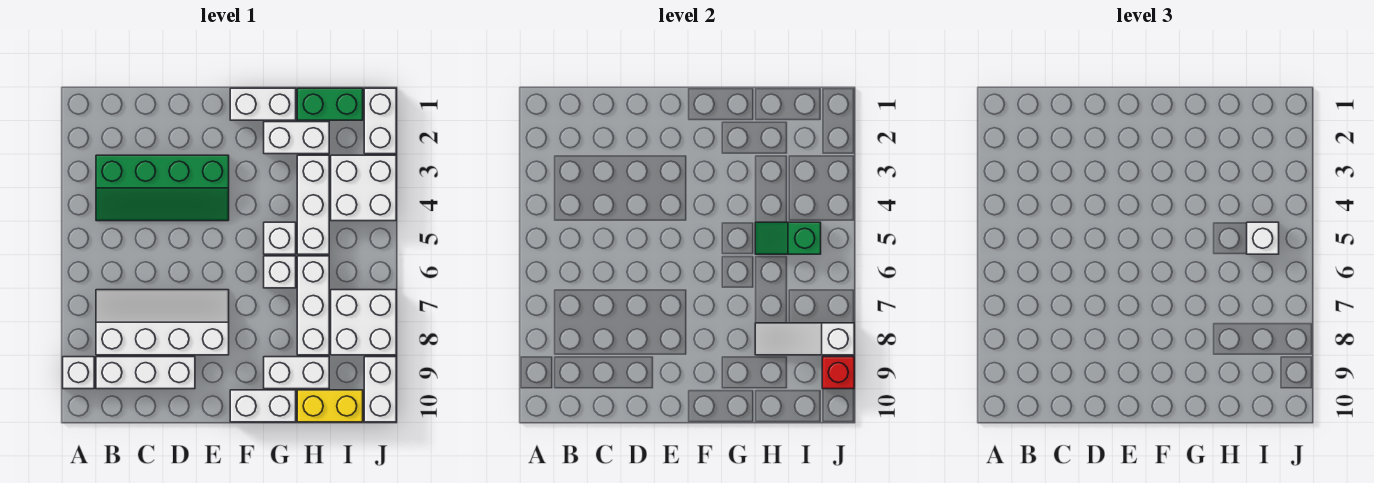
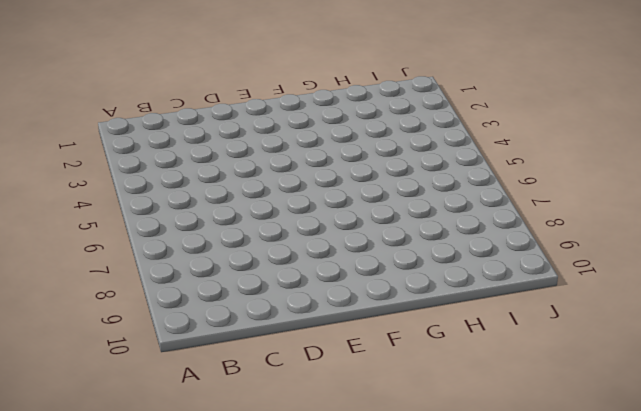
none -> white 1x1 brick [63,357,94,389]
none -> green 2x4 slope [96,155,229,221]
none -> white 2x4 slope [96,290,229,355]

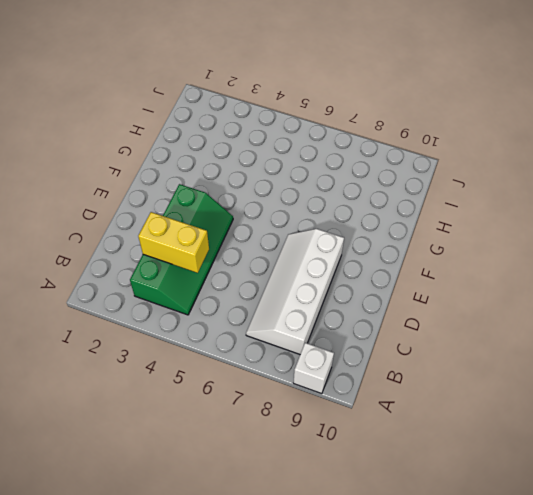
yellow 1x2 brick [138,212,209,273] -> yellow 1x2 brick turned to [297,390,363,422]
none -> white 1x3 brick [96,357,195,389]
none -> white 1x2 brick [230,88,296,120]
none -> white 1x2 brick [230,390,296,422]

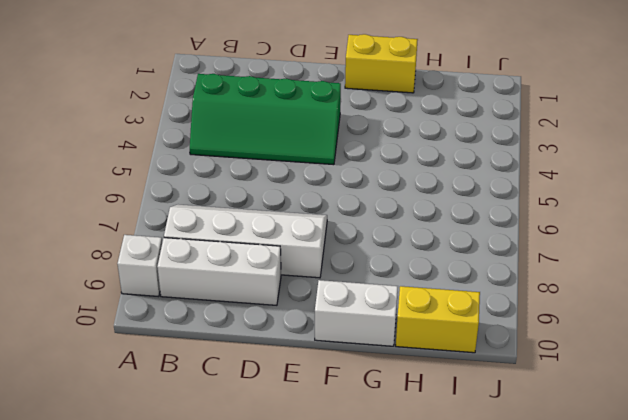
yellow 1x2 brick [345,34,418,93] -> white 1x2 brick [230,88,296,120]
none -> white 1x2 brick [264,122,329,154]
none -> white 1x1 brick [264,222,296,254]
none -> white 1x1 brick [264,256,296,288]

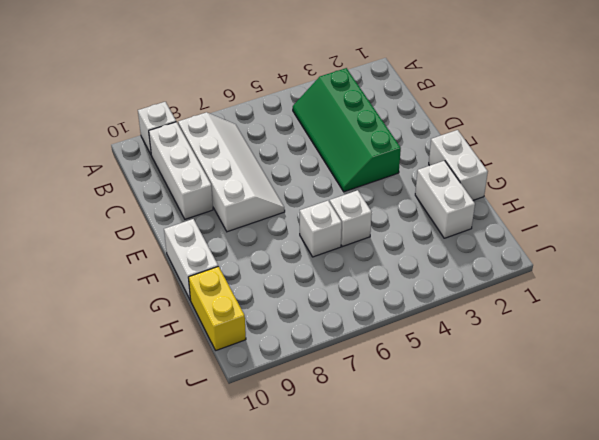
none -> white 1x2 brick [264,357,329,389]
none -> green 1x2 brick [297,88,363,120]
none -> white 1x3 brick [297,155,329,254]

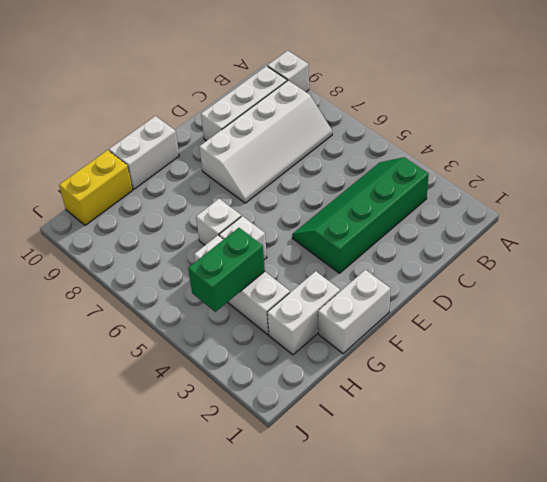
green 1x2 brick [188,228,265,312] -> green 1x2 brick moved to [297,88,363,120]
none -> white 1x2 brick [264,357,329,389]
none -> white 1x3 brick [297,256,329,355]
none -> white 2x2 brick [331,155,396,221]

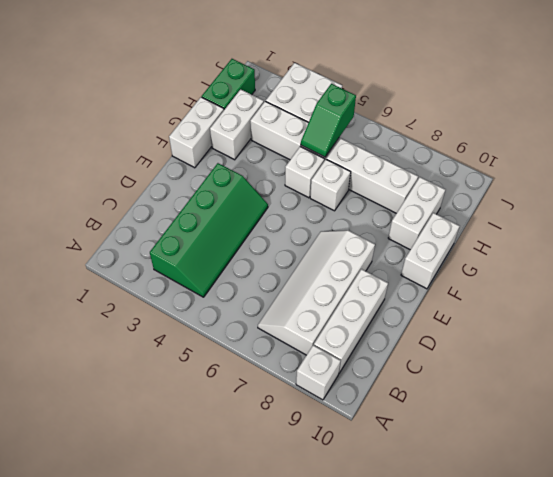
none -> yellow 1x2 brick [297,390,363,422]
none -> white 2x2 brick [331,290,396,355]
none -> white 1x2 brick [364,88,396,154]

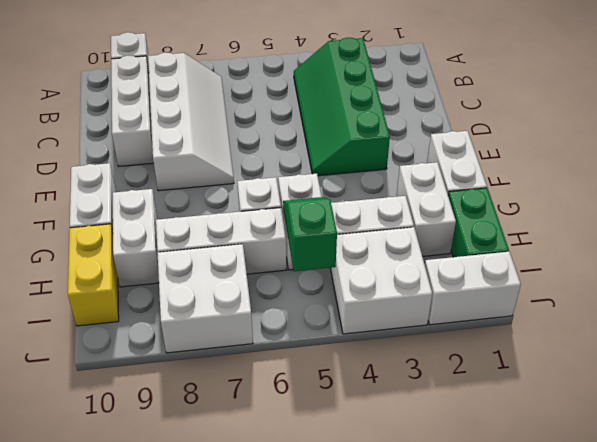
none -> white 1x2 brick [364,357,396,422]
none -> white 1x3 slope [755,323,854,355]
none -> red 1x1 brick [822,357,854,389]

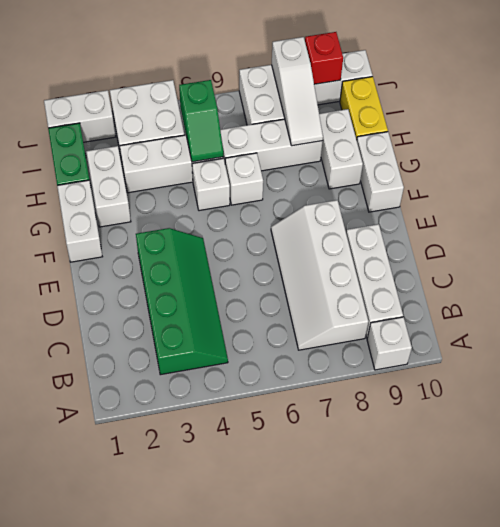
none -> white 1x1 brick [1247,222,1279,254]

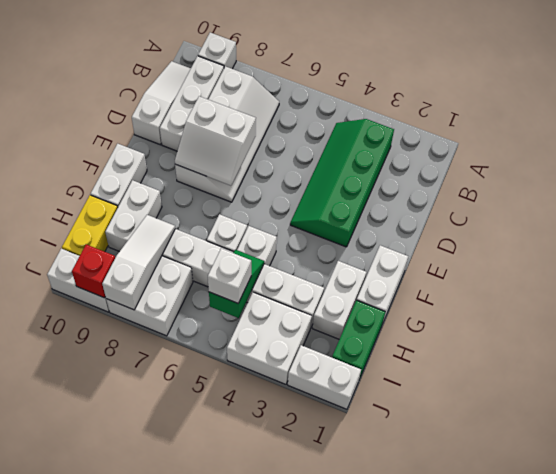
white 1x3 slope [132,61,191,145] -> none
white 2x2 slope [175,96,256,186] -> none

